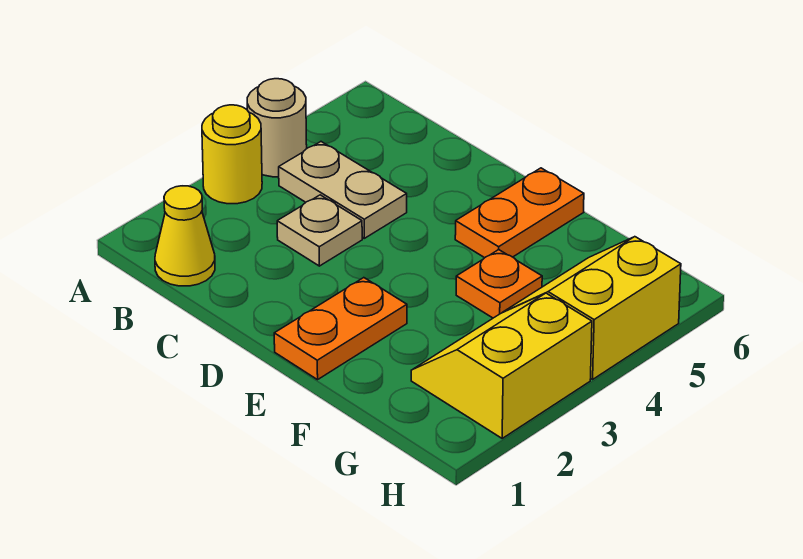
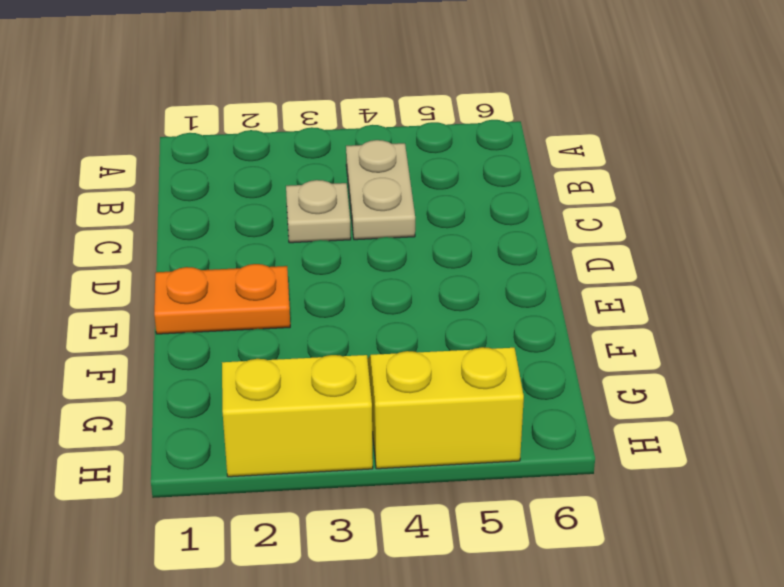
none -> yellow 1x1 round brick [202,105,262,204]
none -> tan 1x1 round brick [247,79,307,177]

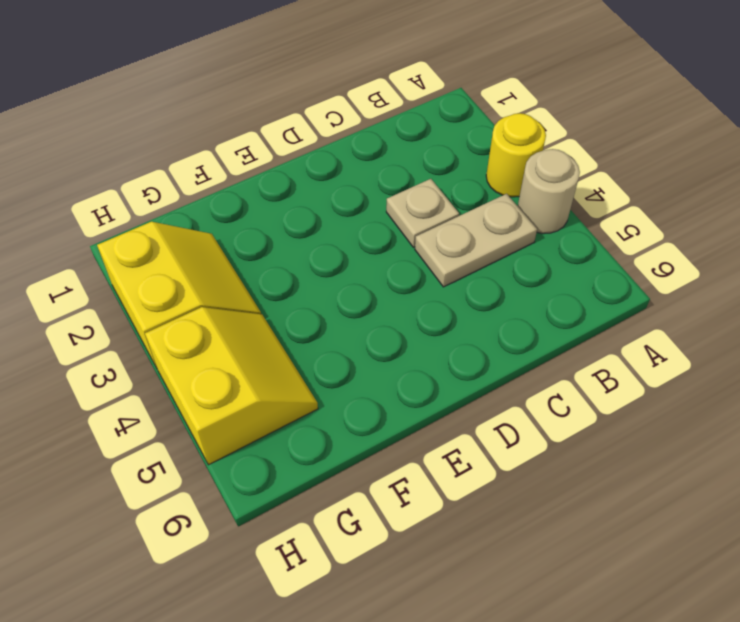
none -> yellow 1x1 cone [155,186,215,286]
none -> orange 1x2 plate [274,278,407,380]

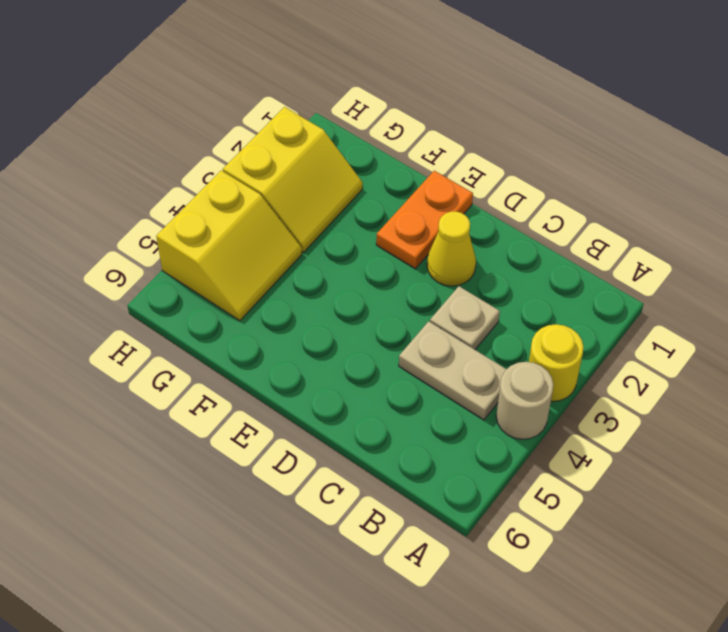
yellow 1x1 cone [427,211,476,286] -> yellow 1x1 cone moved to [155,186,215,286]
none -> orange 1x2 plate [455,168,584,258]
none -> orange 1x1 plate [456,250,542,318]

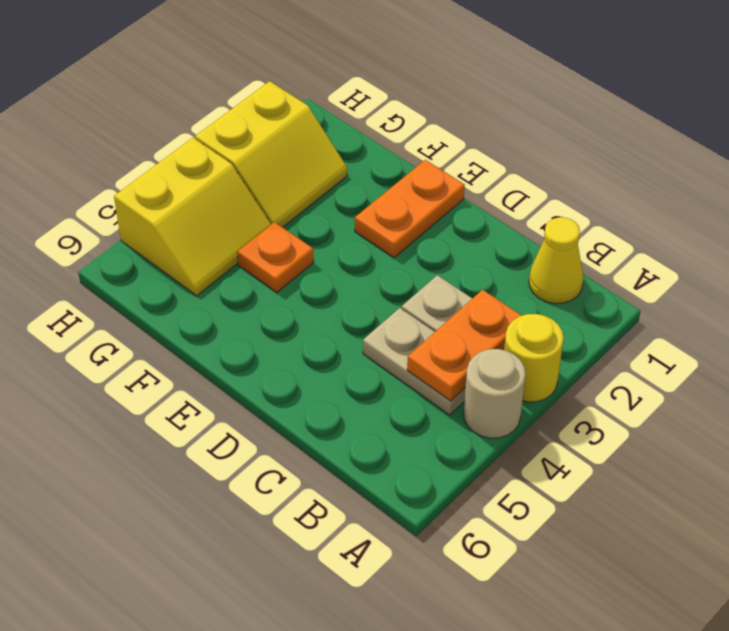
orange 1x2 plate [407,290,522,401] -> orange 1x2 plate moved to [455,168,584,258]

